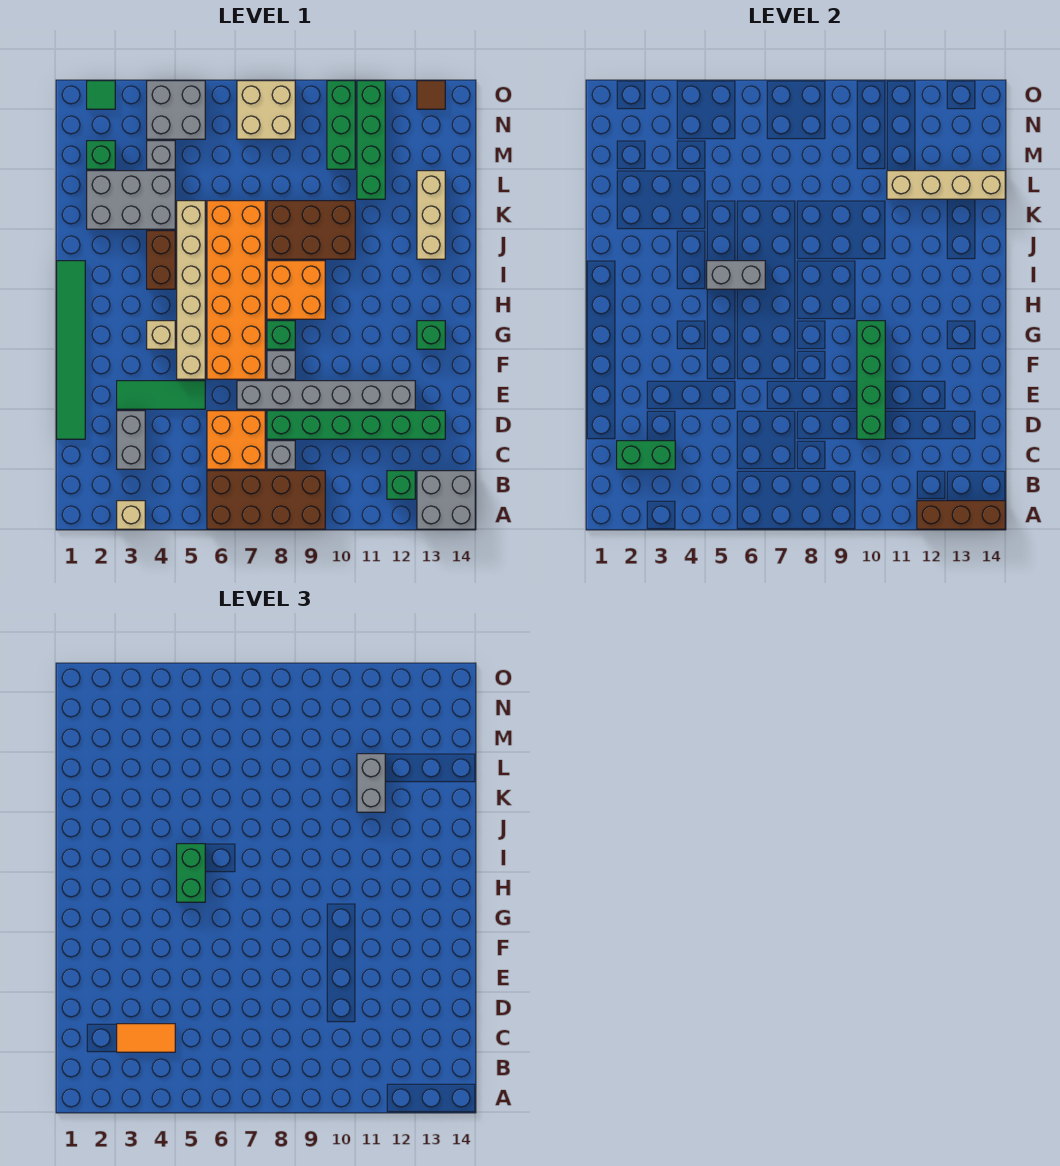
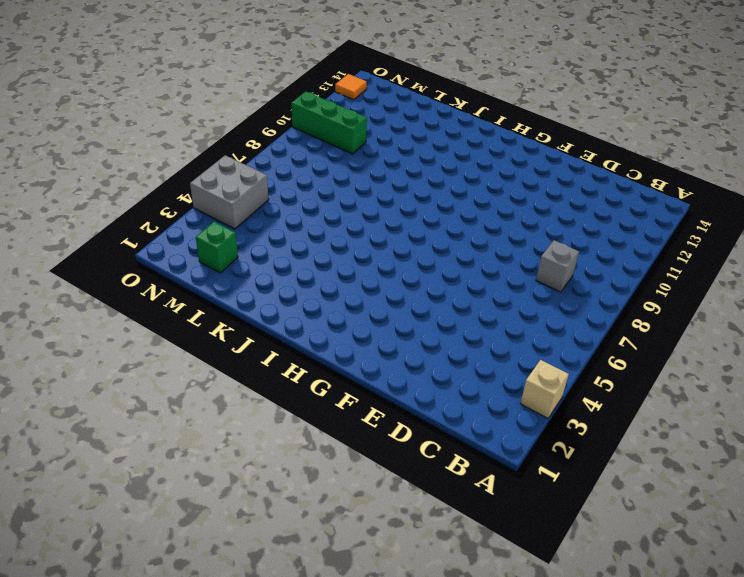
orange 1x1 tile [335,74,367,100] -> brown 1x1 tile [417,81,445,109]
none -> brown 2x4 brick [207,471,325,529]
none -> grey 2x2 brick [417,471,475,529]
none -> green 1x1 brick [387,471,415,499]
none -> grey 1x2 brick [117,411,145,469]

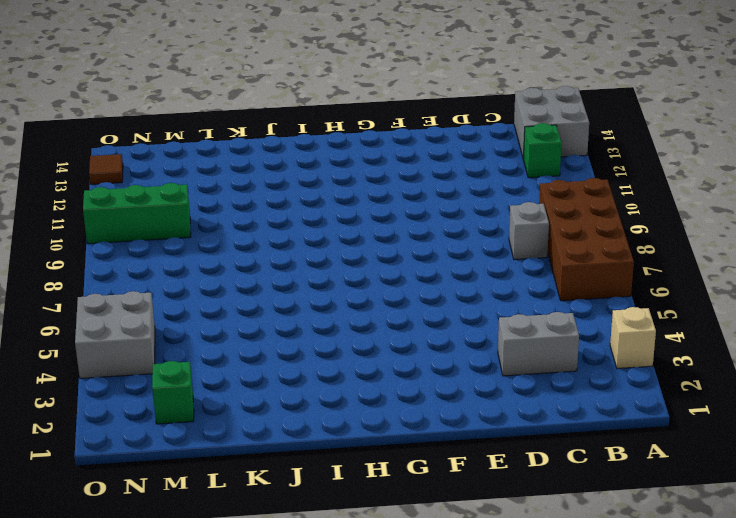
none -> orange 2x2 brick [207,411,265,469]
none -> green 1x6 tile [57,261,85,439]
none -> green 1x6 brick [267,411,445,439]
none -> green 1x3 tile [117,381,205,409]

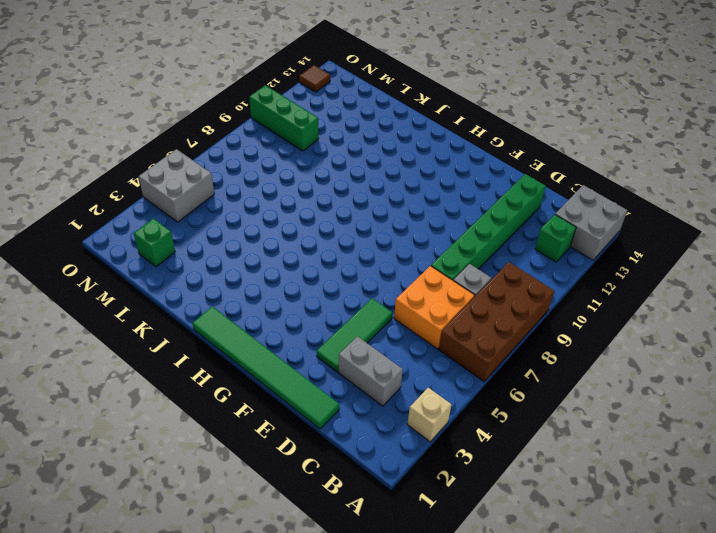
none -> grey 1x6 brick [237,381,415,409]
none -> tan 1x6 brick [177,201,205,379]
none -> orange 2x6 brick [207,201,265,379]
none -> grey 1x1 brick [267,351,295,379]

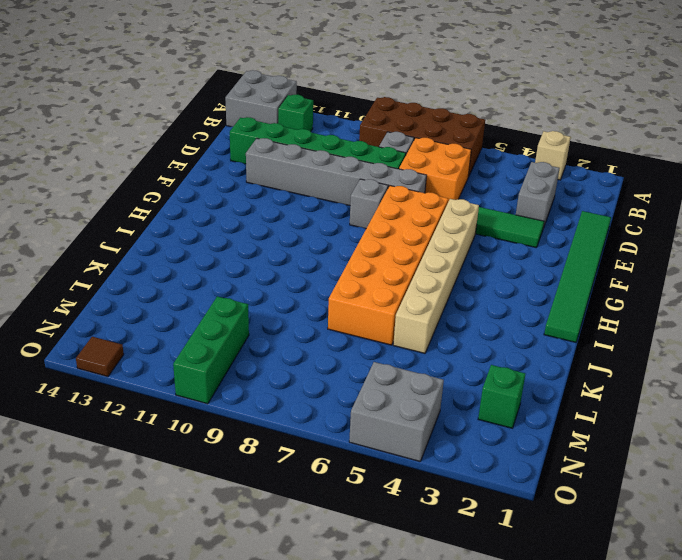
none -> tan 1x1 brick [147,321,175,349]
none -> green 1x1 brick [267,321,295,349]
none -> green 1x1 brick [417,321,445,349]
none -> orange 2x2 brick [267,261,325,319]

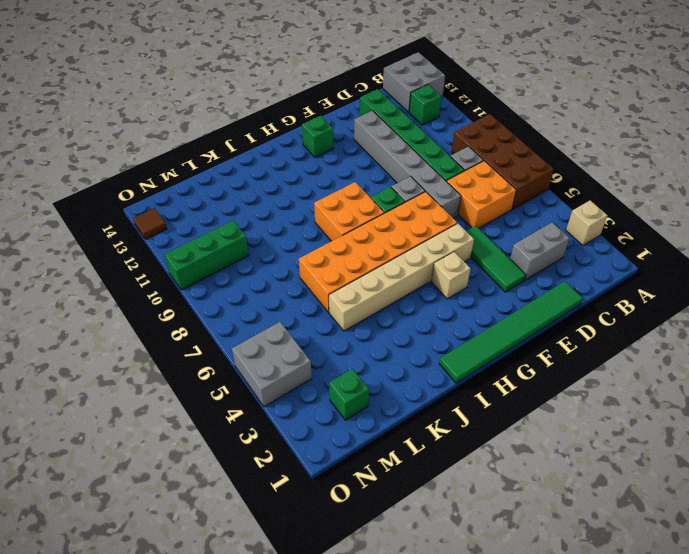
none -> brown 1x2 brick [147,231,175,289]
none -> brown 2x3 brick [267,201,355,259]
none -> tan 1x3 brick [417,171,445,259]
none -> grey 2x3 brick [87,171,175,229]

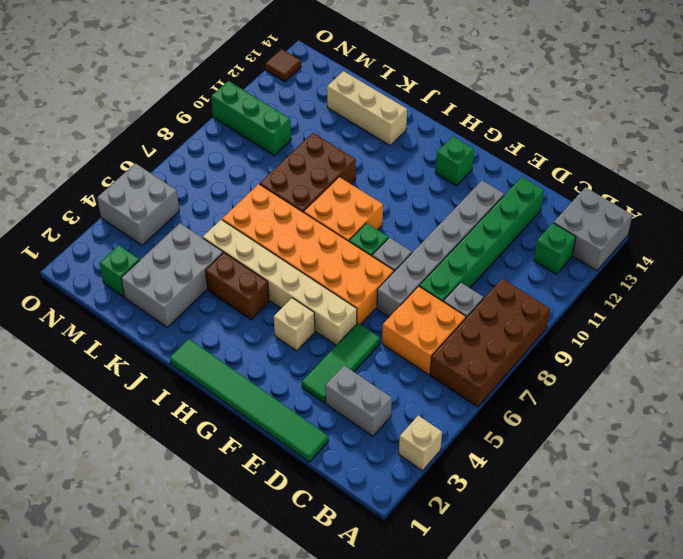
none -> green 1x4 brick [357,81,385,199]
none -> grey 1x1 brick [147,141,175,169]
none -> tan 2x2 brick [237,81,295,139]
none -> green 1x1 tile [87,81,115,109]

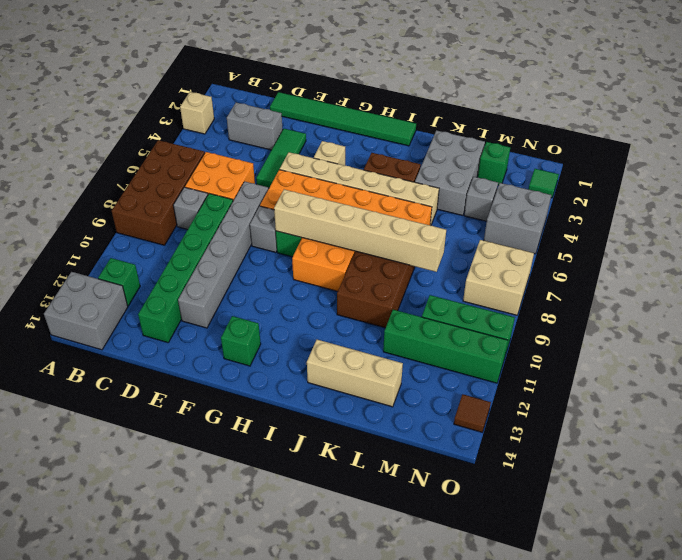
tan 1x6 brick [274,189,446,272] -> none
none -> brown 1x3 brick [917,501,1005,529]
none -> green 1x2 brick [617,441,675,469]
none -> green 1x4 brick [857,321,885,439]
none -> grey 1x2 brick [707,261,765,289]

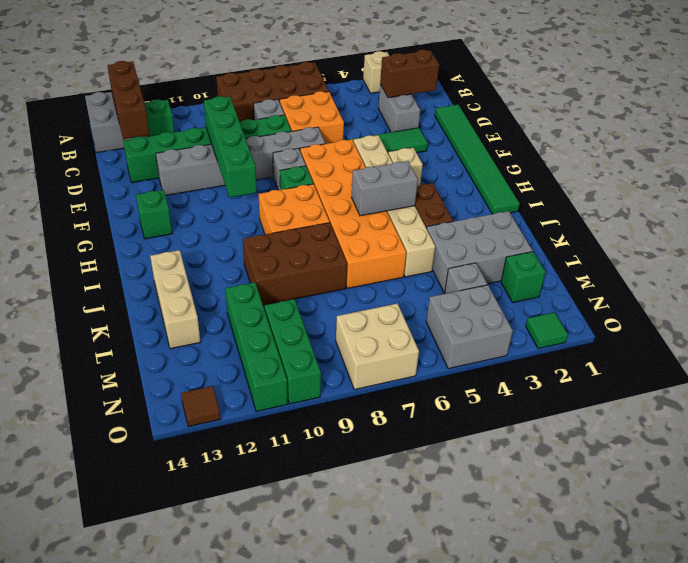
brown 1x3 brick [107,61,149,139] -> brown 1x3 brick turned to [917,501,1005,529]
brown 1x2 brick [380,50,439,98] -> green 1x2 brick [617,441,675,469]
none -> tan 1x4 brick [887,171,1005,199]
none -> orange 1x2 tile [117,1024,175,1052]
none -> green 1x2 brick [177,844,205,902]
none -> grey 1x2 brick [357,754,385,812]

